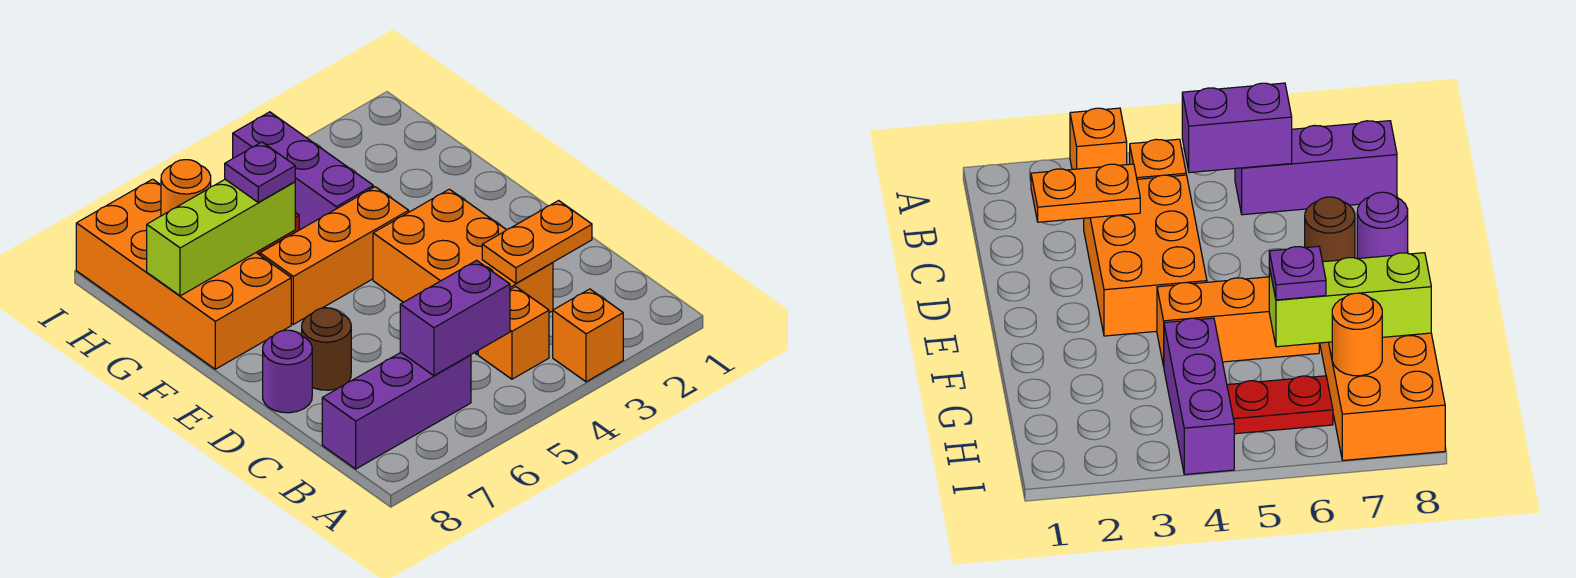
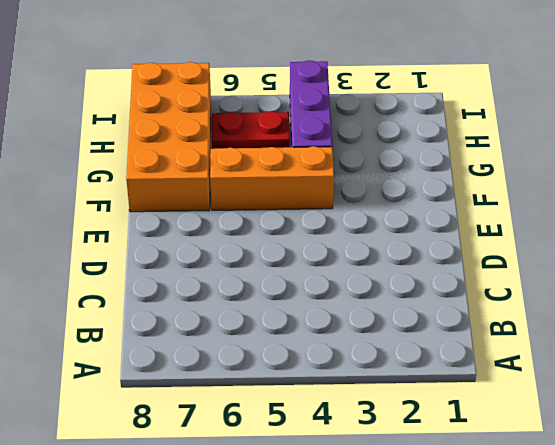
none -> orange 1x1 brick [553,289,623,382]
none -> orange 1x1 brick [478,287,549,379]
none -> purple 1x3 brick [322,352,471,469]

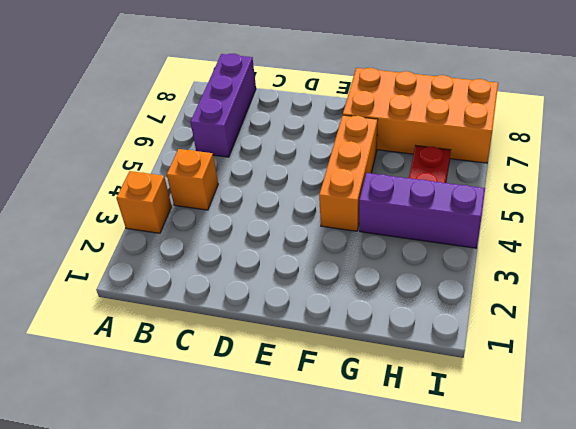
none -> orange 2x3 brick [373,189,553,354]
none -> brown 1x1 round brick [302,308,351,390]
none -> purple 1x1 round brick [263,330,312,413]

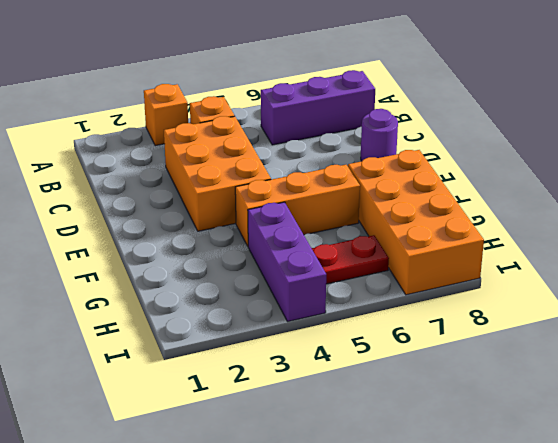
none -> brown 1x1 round brick [302,308,351,390]
none -> purple 1x2 brick [400,260,510,376]
none -> orange 1x2 plate [482,201,592,283]

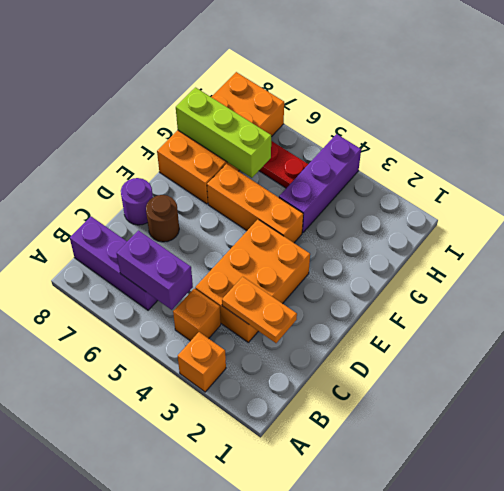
none -> orange 1x1 round brick [161,160,211,216]
none -> purple 1x1 plate [225,142,295,202]

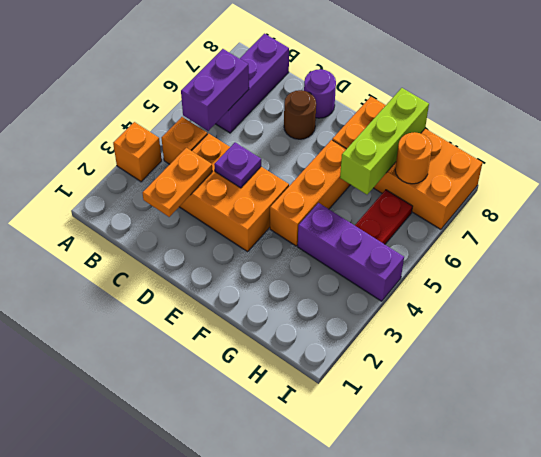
purple 1x1 plate [214,143,261,188] -> purple 1x1 plate moved to [225,142,295,202]

